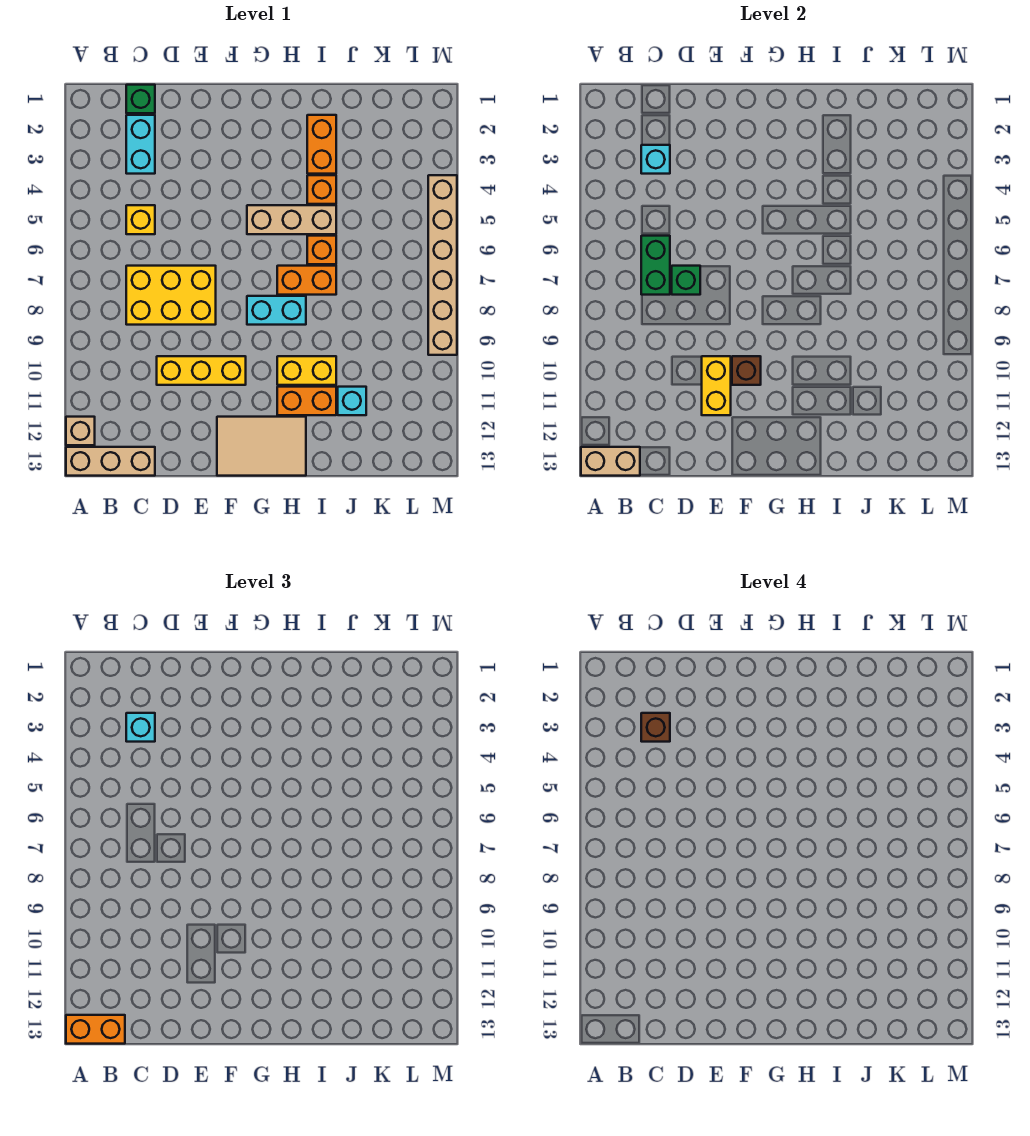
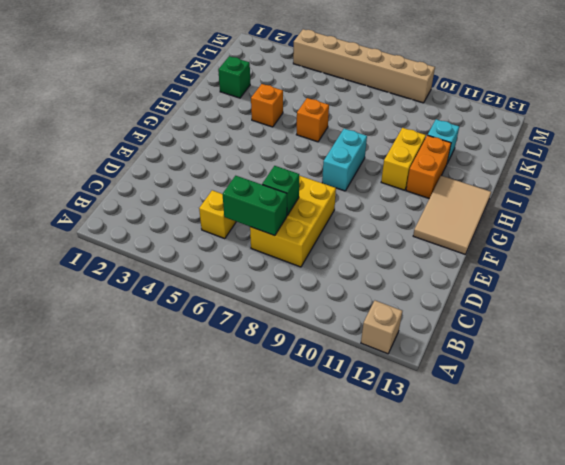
green 1x1 brick [218,56,250,98] -> green 1x1 brick moved to [126,85,155,113]
none -> tan 1x3 brick [66,447,155,476]
none -> cyan 1x2 brick [126,115,155,174]
none -> yellow 1x3 brick [157,356,246,385]

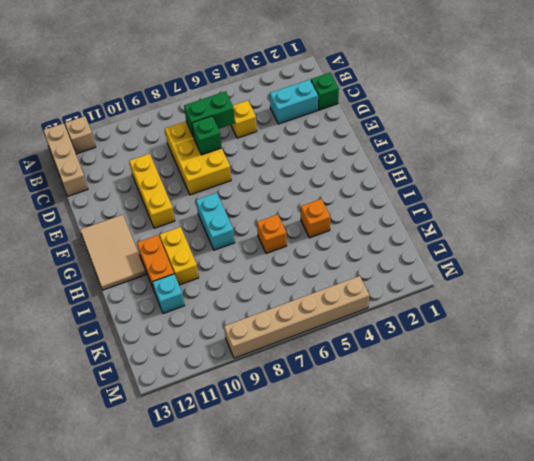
none -> tan 1x3 brick [247,205,336,234]
none -> orange 1x2 brick [277,266,336,295]
none -> orange 1x2 brick [307,115,336,174]

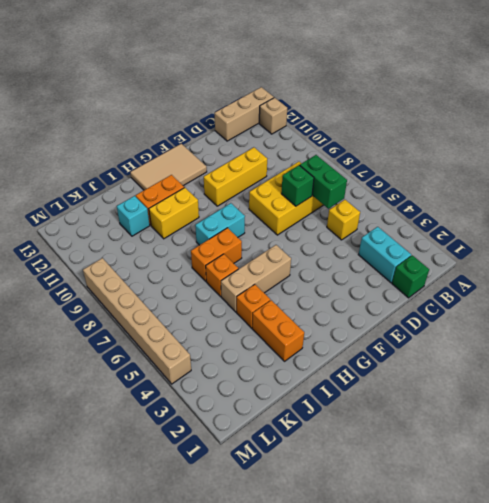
none -> tan 1x2 brick [581,447,640,476]
none -> cyan 1x1 brick [641,145,670,174]
none -> yellow 1x2 brick [702,356,731,415]

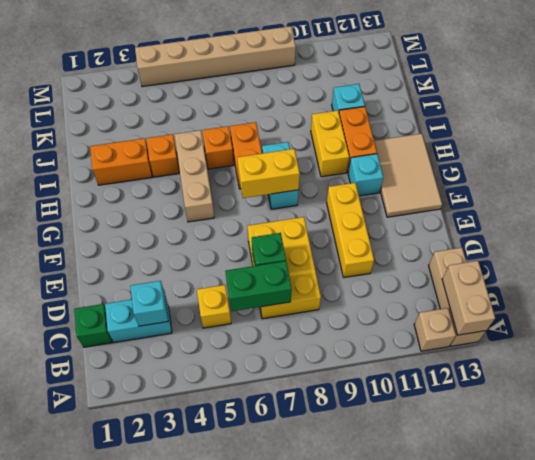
yellow 1x2 brick [237,149,300,198] -> yellow 1x2 brick moved to [702,356,731,415]
cyan 1x1 brick [348,154,383,196] -> cyan 1x1 brick moved to [126,713,155,742]
none -> brown 1x1 brick [732,356,761,385]
none -> orange 1x2 brick [66,1015,125,1044]
none -> brown 1x1 brick [641,713,670,742]

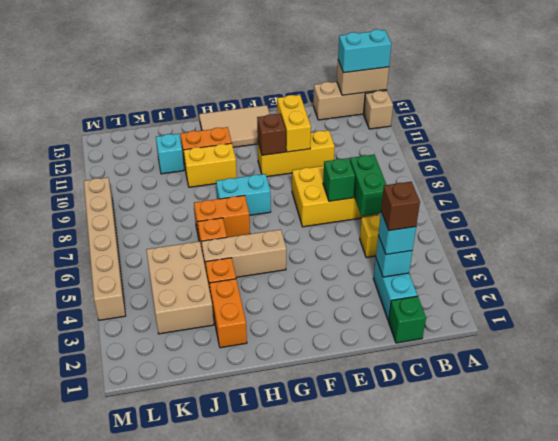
cyan 1x2 brick [338,29,391,73] -> orange 1x2 brick [66,1015,125,1044]
tan 2x3 brick [146,241,214,334] -> none

